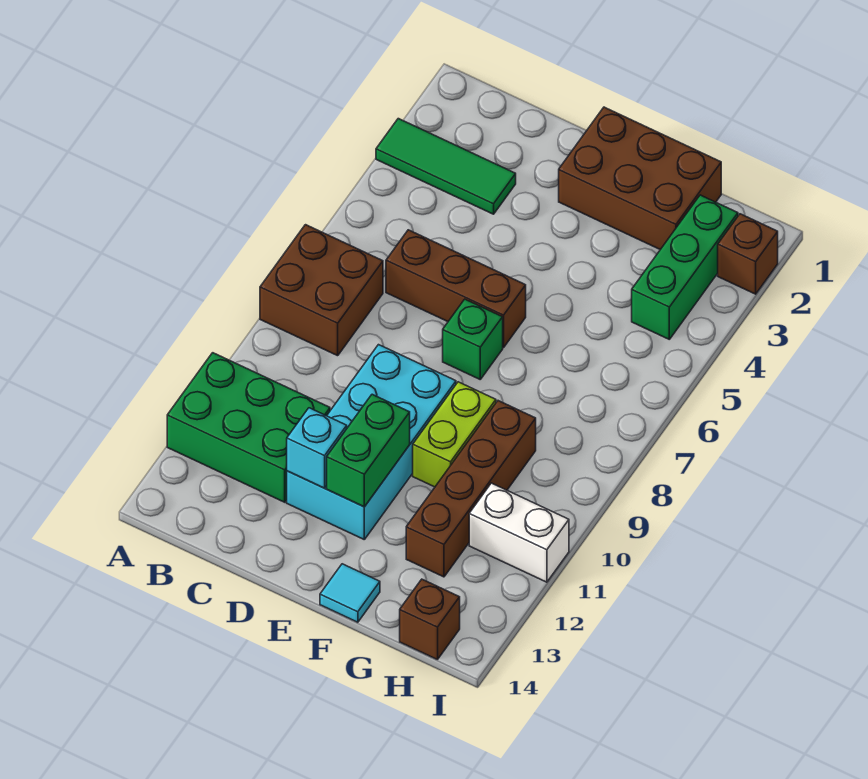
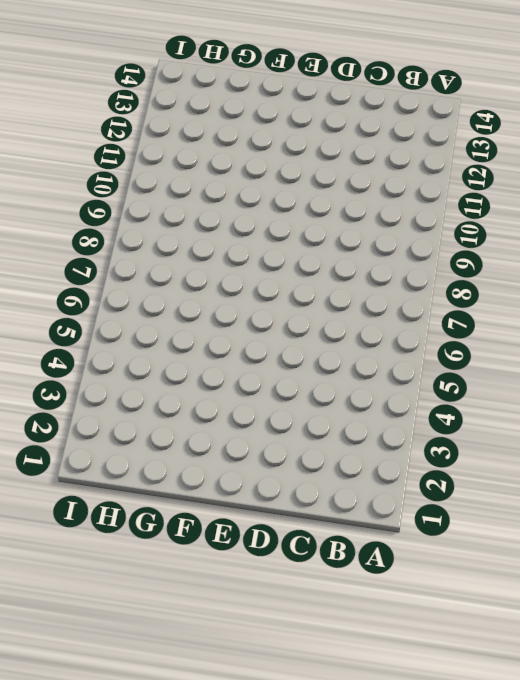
none -> green 1x3 tile [376,119,516,214]
none -> brown 2x2 brick [260,225,383,356]
none -> green 2x3 brick [167,353,330,502]

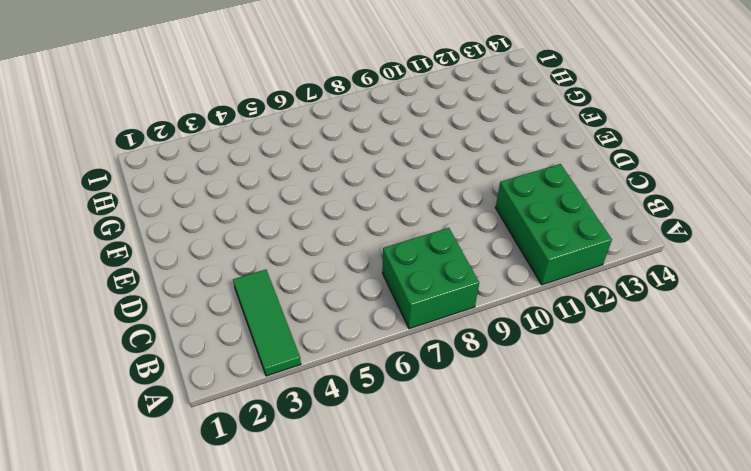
green 2x2 brick [382,228,479,329] -> brown 2x2 brick [260,225,383,356]
none -> brown 1x3 brick [386,230,526,348]
none -> cyan 2x4 brick [287,345,456,539]
none -> brown 2x3 brick [559,107,721,250]

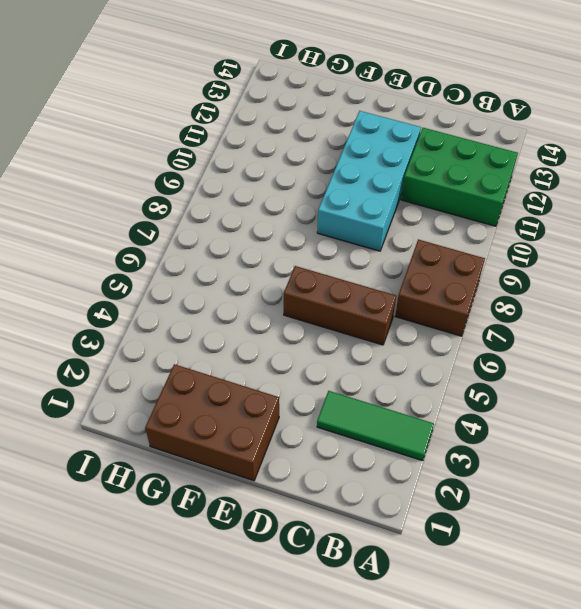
none -> green 1x1 brick [443,299,503,379]
none -> lime 1x2 brick [413,382,496,487]
none -> cyan 1x1 tile [320,564,380,622]

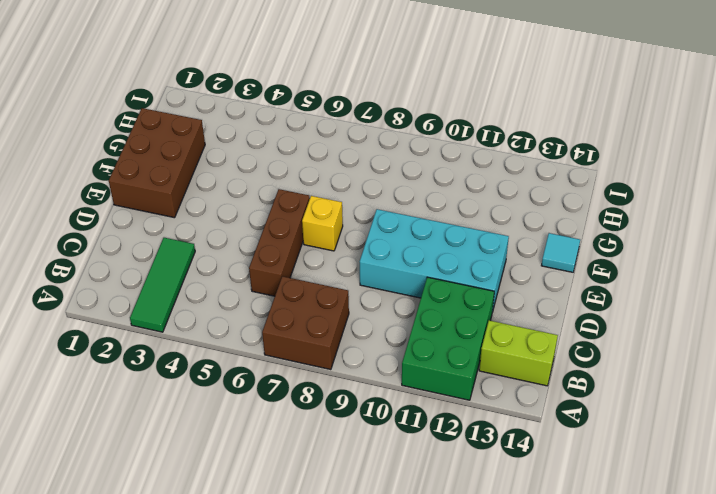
lime 1x2 brick [479,320,558,386] -> lime 1x2 brick moved to [413,382,496,487]
yellow 1x1 brick [302,196,343,251] -> green 1x1 brick [443,299,503,379]
none -> brown 1x4 brick [406,401,536,577]
none -> green 1x3 brick [632,195,738,339]
none -> white 1x2 brick [469,483,569,582]

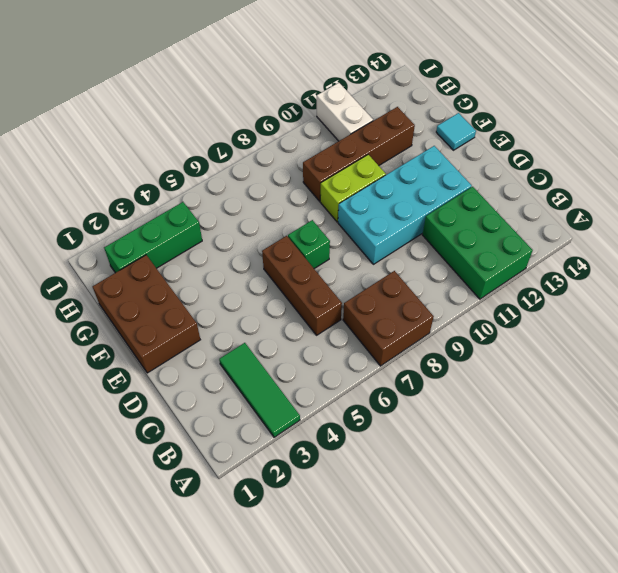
none -> brown 1x1 brick [400,579,460,660]
none -> brown 1x1 brick [718,214,778,294]
none -> cyan 1x1 brick [287,408,347,488]

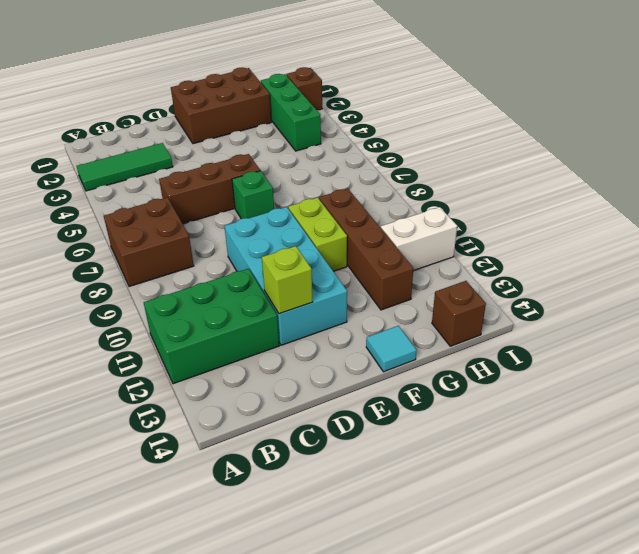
lime 1x1 brick [262,246,313,314] -> cyan 1x1 brick [287,408,347,488]
none -> green 1x2 brick [327,394,410,507]

